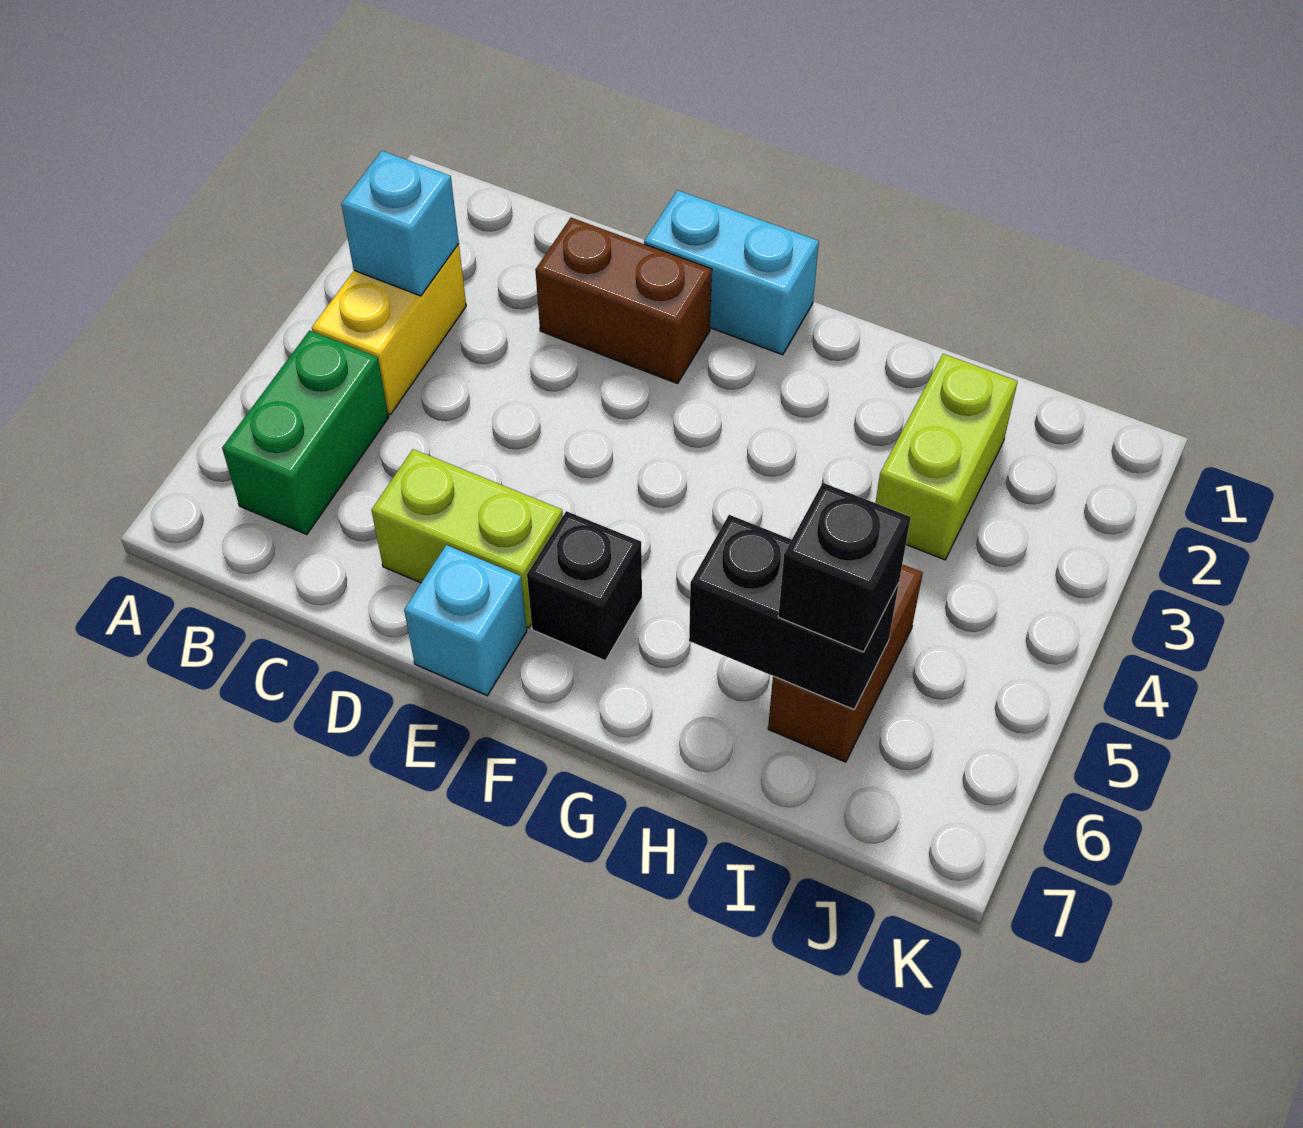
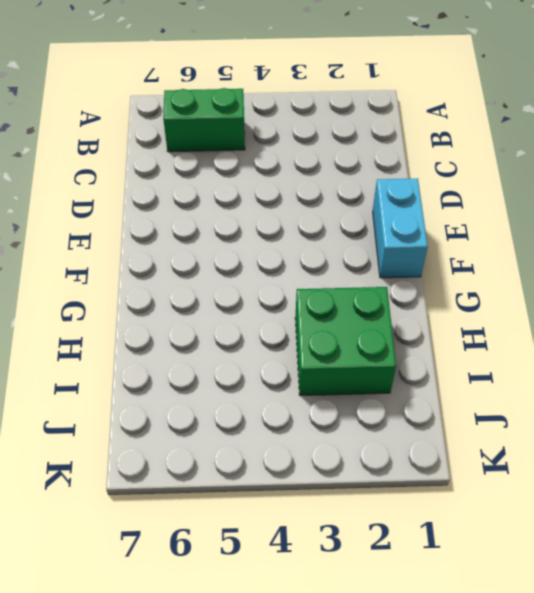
green 2x2 brick [295,287,396,396] -> lime 1x2 brick [875,354,1018,560]
none -> yellow 1x2 brick [312,244,466,414]
none -> brown 1x2 brick [535,218,712,384]
none -> lime 1x2 brick [371,449,563,628]

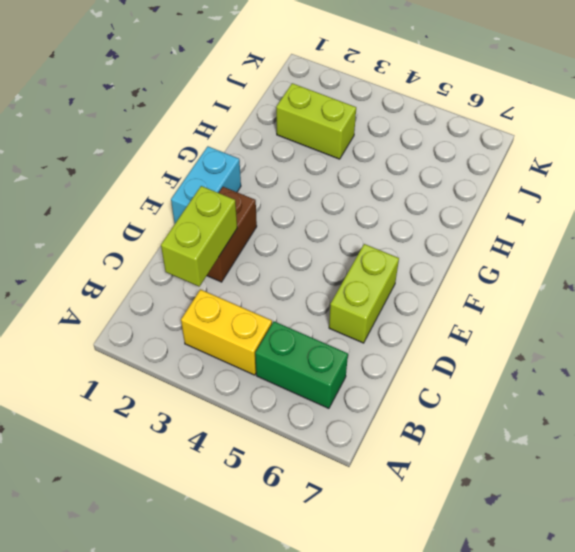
lime 1x2 brick [161,186,237,286] -> none
none -> cyan 1x1 brick [404,545,527,696]
none -> black 1x1 brick [527,511,642,661]
none -> brown 1x2 brick [768,564,923,762]

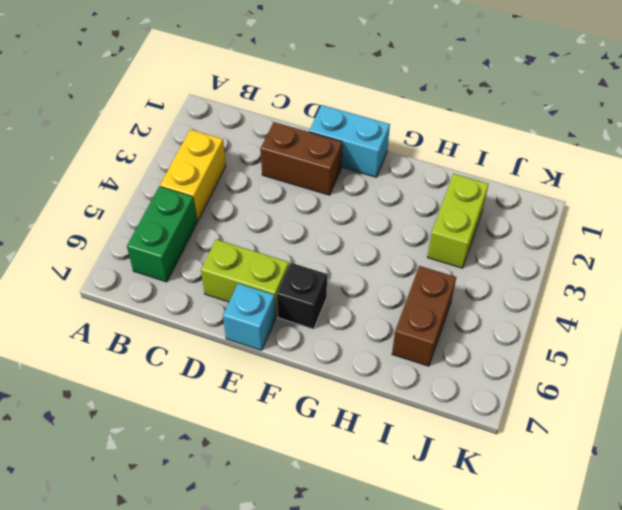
none -> cyan 1x1 brick [341,151,459,296]
none -> black 1x2 brick [689,515,899,709]
none -> black 1x1 brick [778,483,911,652]

